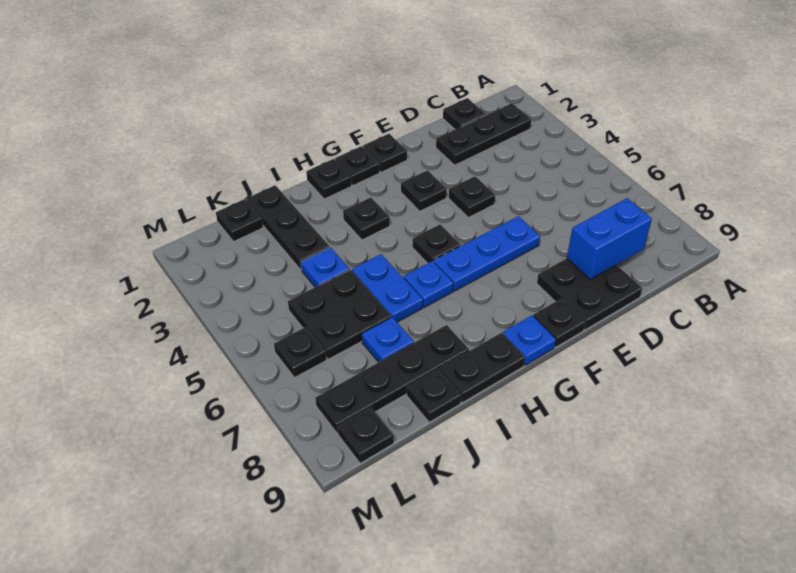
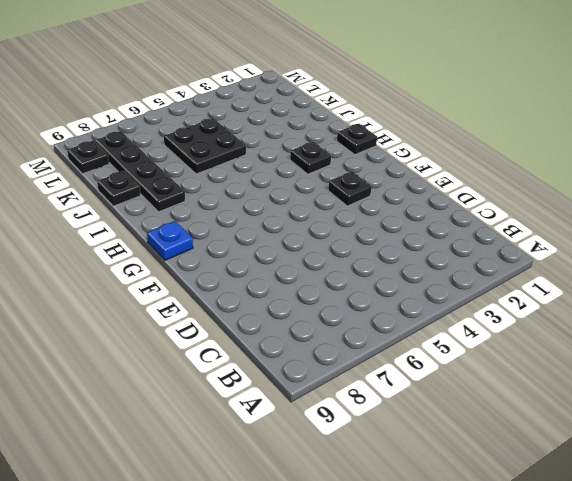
none -> black 1x3 plate [436,103,531,165]
none -> black 1x1 plate [443,98,486,130]
none -> black 2x2 plate [537,259,642,330]

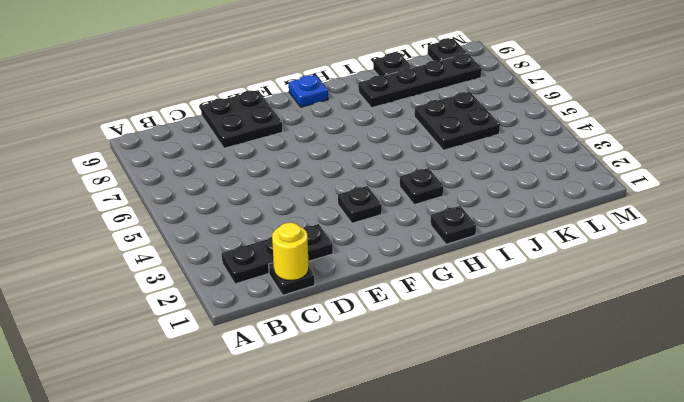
yellow 1x1 round brick [272,222,309,280] -> none
none -> black 1x1 plate [449,176,495,218]
none -> blue 1x3 plate [434,216,540,291]
none -> black 1x1 plate [363,134,407,172]

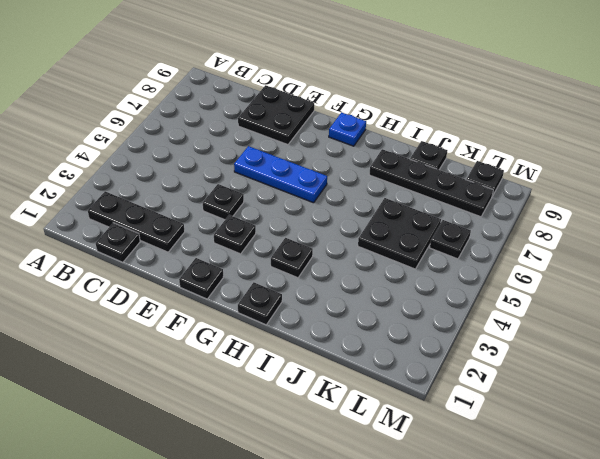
none -> black 1x1 plate [533,299,585,347]
none -> black 1x1 plate [335,146,380,185]
none -> black 1x1 plate [412,224,461,263]

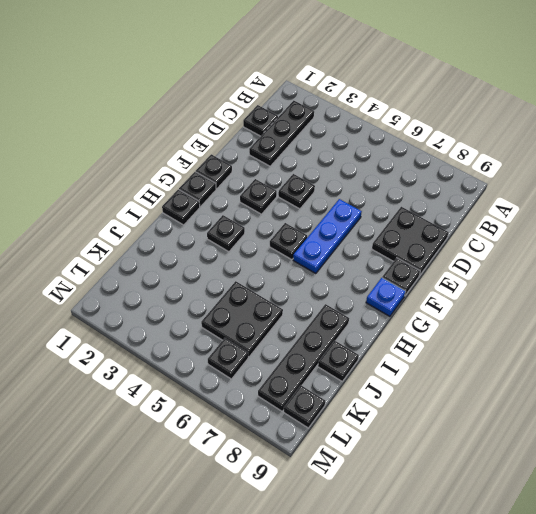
none -> blue 1x1 plate [404,261,453,308]
none -> black 1x2 plate [440,333,525,403]
none -> blue 1x2 plate [352,254,423,322]

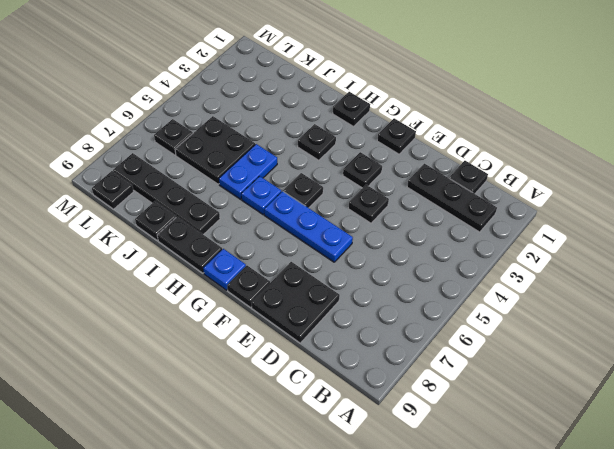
none -> black 1x1 plate [335,146,380,185]
none -> black 1x3 plate [247,185,330,270]
none -> blue 1x1 plate [301,247,349,287]

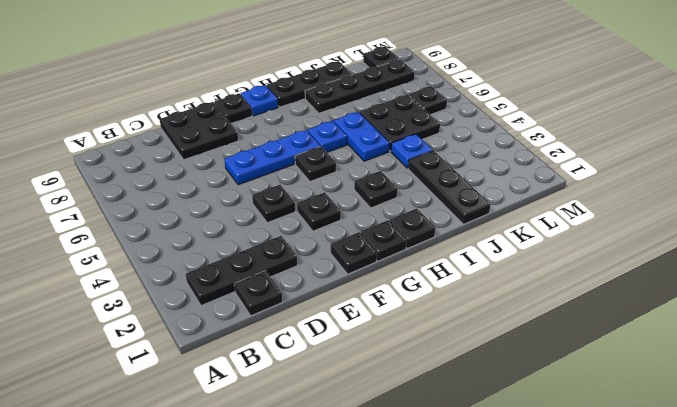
none -> blue 1x1 plate [362,317,414,362]
none -> black 1x1 plate [216,199,263,242]
none -> blue 1x2 brick [567,198,652,280]

